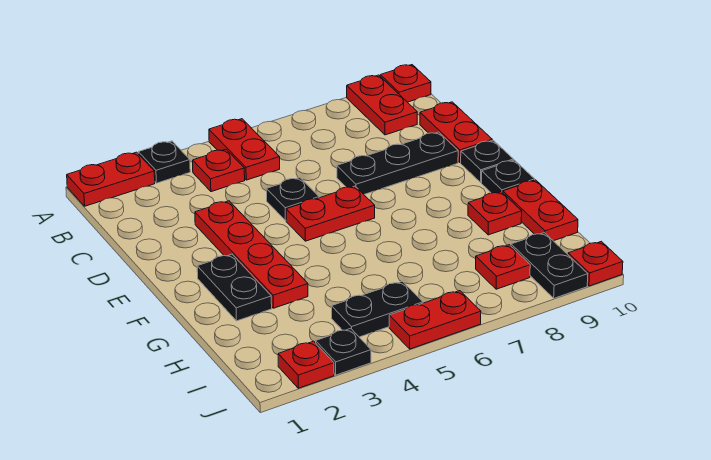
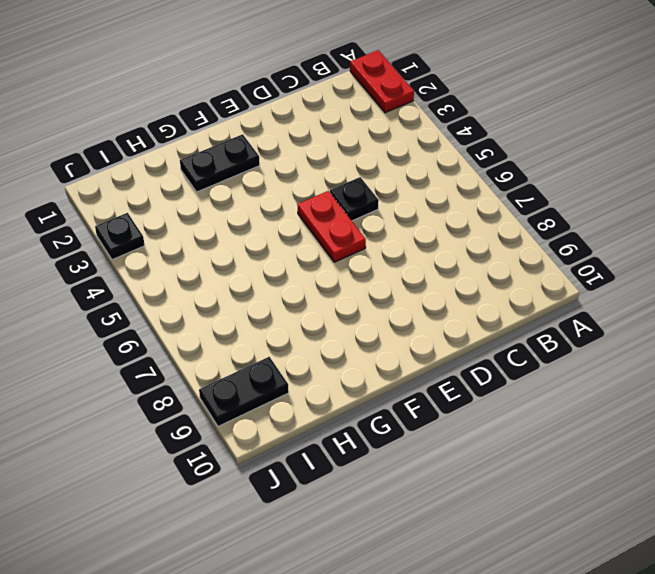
none -> black 1x1 plate [138,141,190,183]
none -> red 1x2 plate [209,119,280,180]
none -> red 1x2 plate [347,75,417,135]

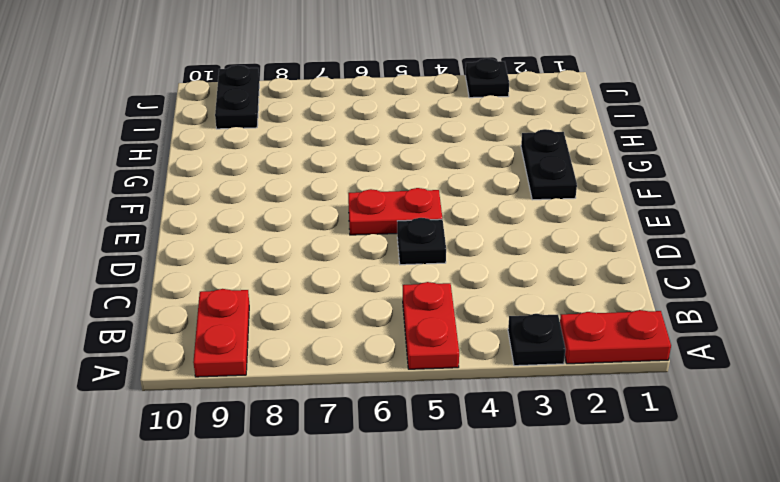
none -> red 1x1 plate [380,65,431,102]
none -> red 1x1 plate [193,149,245,192]
none -> red 1x2 plate [420,102,492,163]

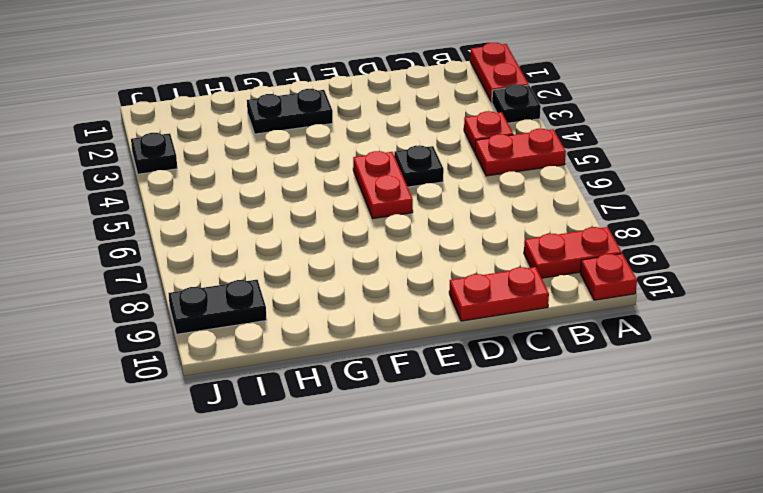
none -> red 1x4 plate [195,201,308,308]
none -> black 1x3 plate [337,132,458,194]
none -> black 1x1 plate [461,140,513,183]

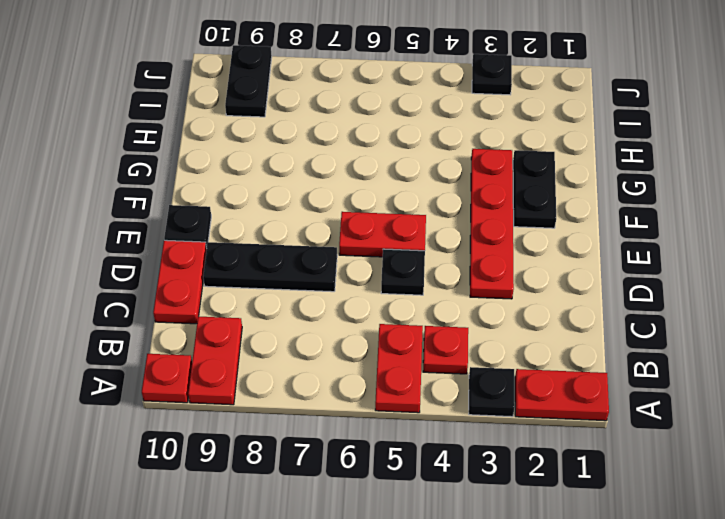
none -> black 1x1 plate [482,160,535,193]
none -> red 1x1 plate [468,192,522,235]
none -> red 1x2 plate [503,180,578,241]

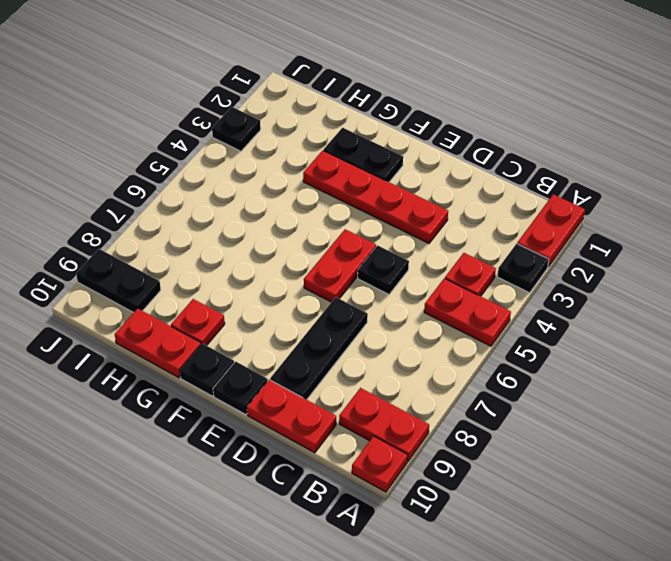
none -> black 1x2 plate [332,281,423,337]
none -> red 1x1 plate [476,245,530,289]
none -> red 1x1 plate [278,341,334,388]

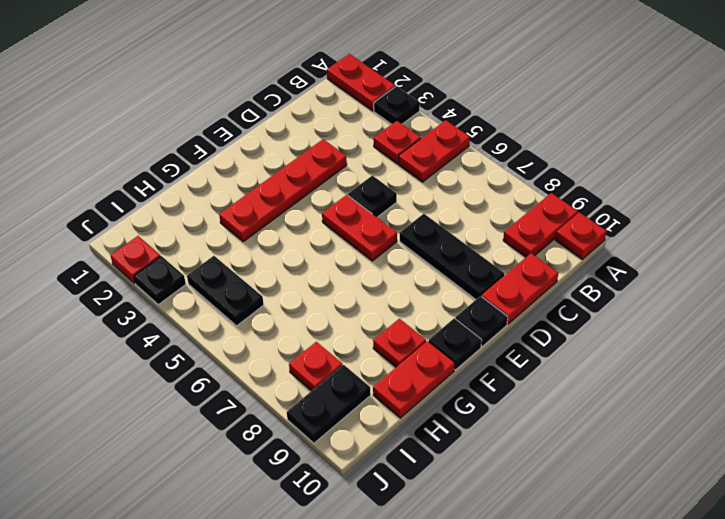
none -> black 1x2 plate [197,254,272,321]
none -> red 1x2 plate [389,291,481,349]
none -> red 1x1 plate [568,241,623,286]

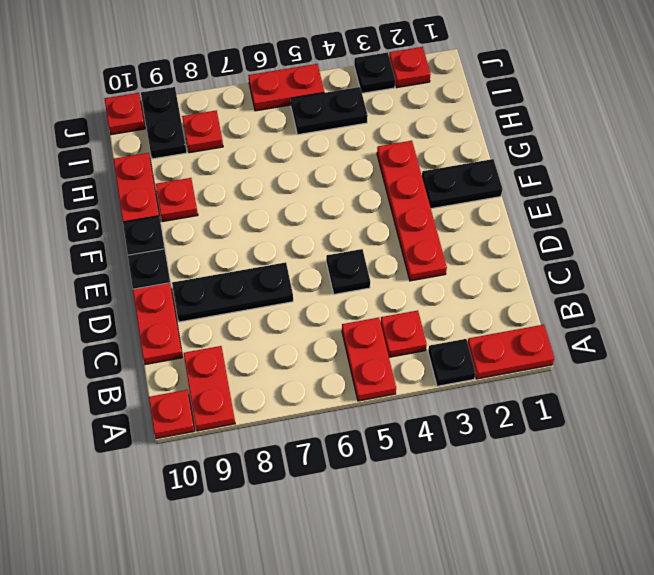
black 1x2 plate [422,159,503,209] -> black 1x2 plate turned to [197,254,272,321]
none -> red 1x2 plate [286,186,375,241]

